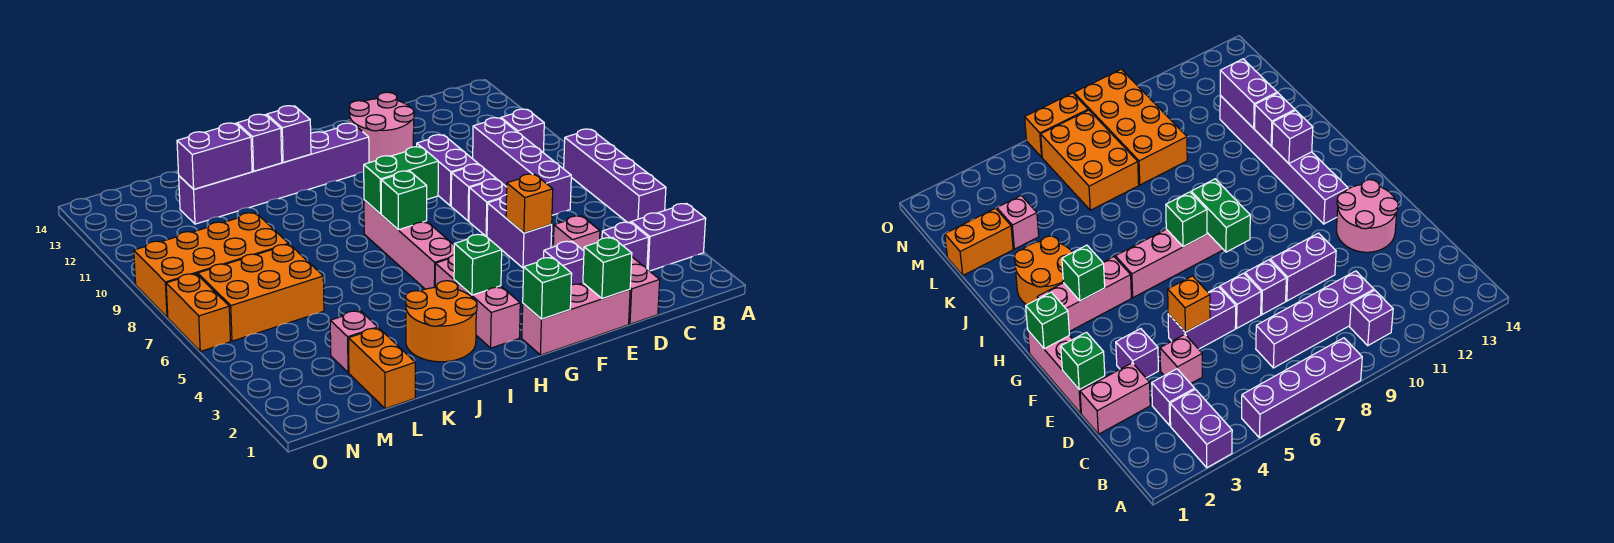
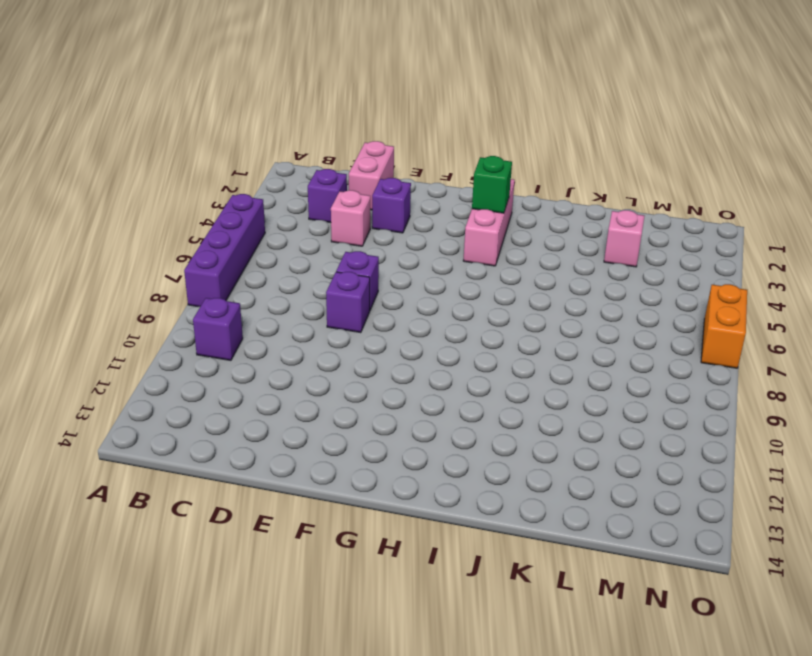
none -> purple 1x2 brick [631,204,706,271]
none -> purple 1x4 brick [473,118,571,215]
none -> pink 1x3 brick [522,283,630,355]
none -> purple 1x2 brick [487,195,552,268]

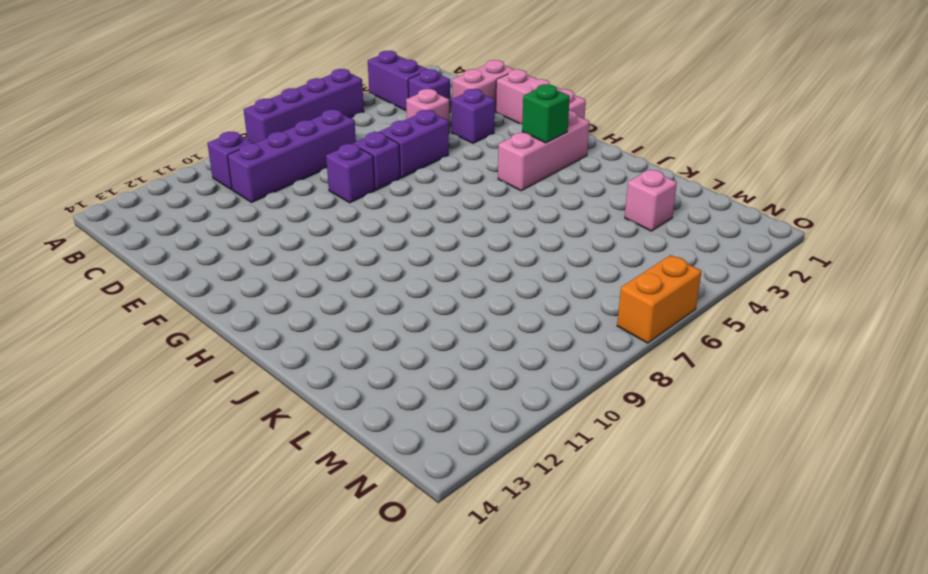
none -> purple 1x2 brick [417,135,478,206]
none -> pink 2x2 round brick [349,92,414,163]
none -> purple 1x6 brick [179,123,369,224]
none -> pink 1x4 brick [364,200,454,289]

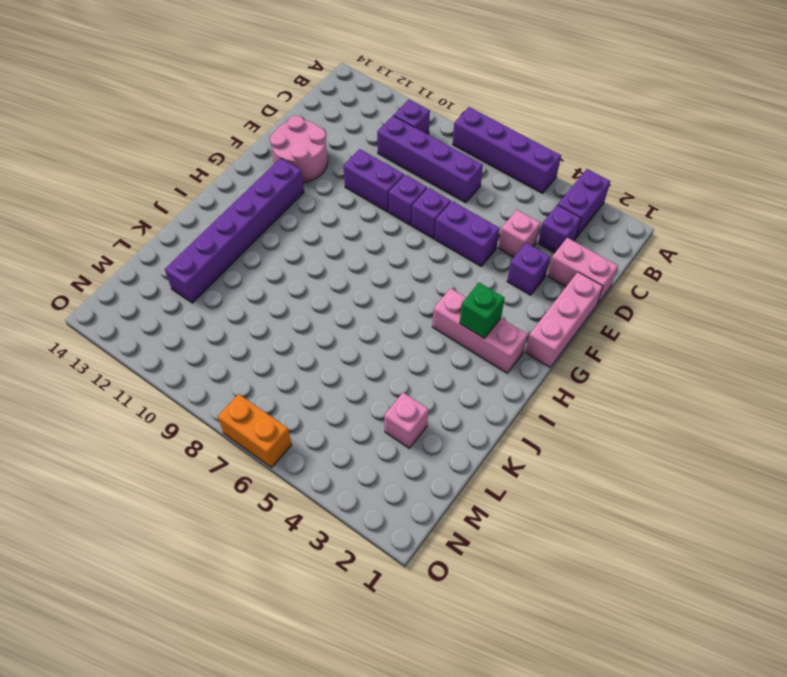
none -> pink 1x4 brick [364,200,454,289]
none -> orange 2x2 round brick [406,281,477,362]
none -> orange 1x2 brick [349,328,415,409]
none -> orange 2x3 brick [198,244,324,341]

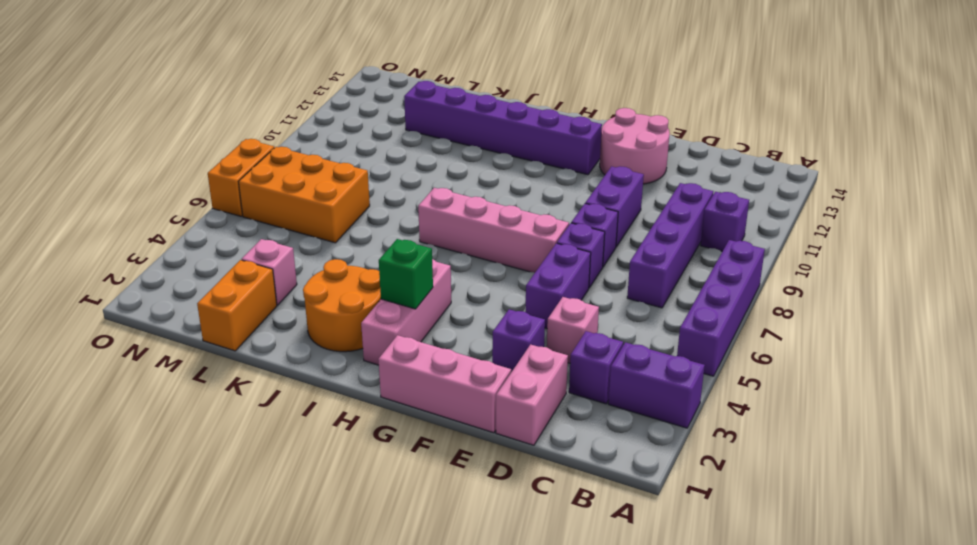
pink 1x4 brick [418,188,569,273] -> pink 1x4 brick turned to [364,200,454,289]
none -> orange 2x4 brick [134,213,288,317]
none -> green 1x1 brick [583,238,632,299]
none -> orange 1x1 brick [506,174,553,233]
none -> green 1x1 brick [523,257,572,319]

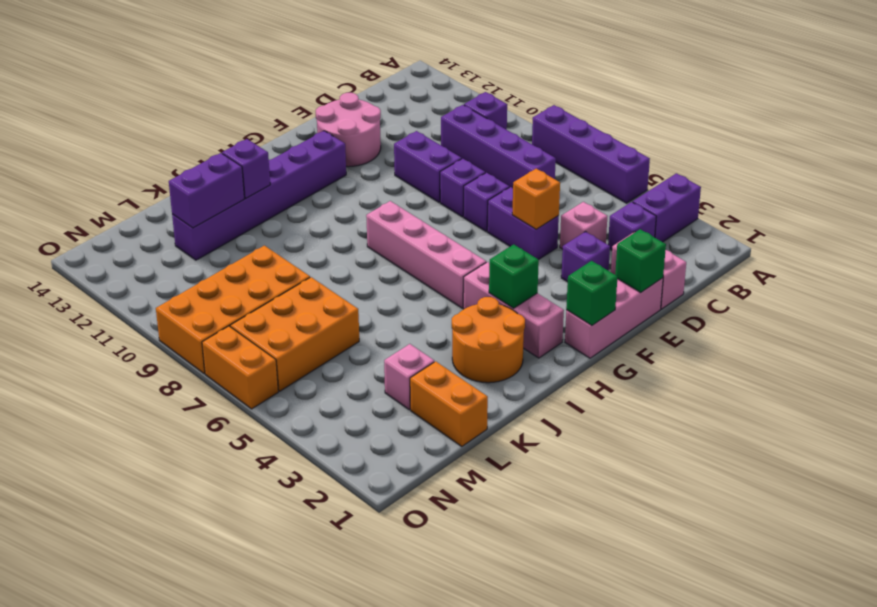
none -> green 1x2 brick [364,147,438,214]
none -> green 1x1 brick [381,171,427,230]
none -> purple 1x1 brick [267,106,311,162]

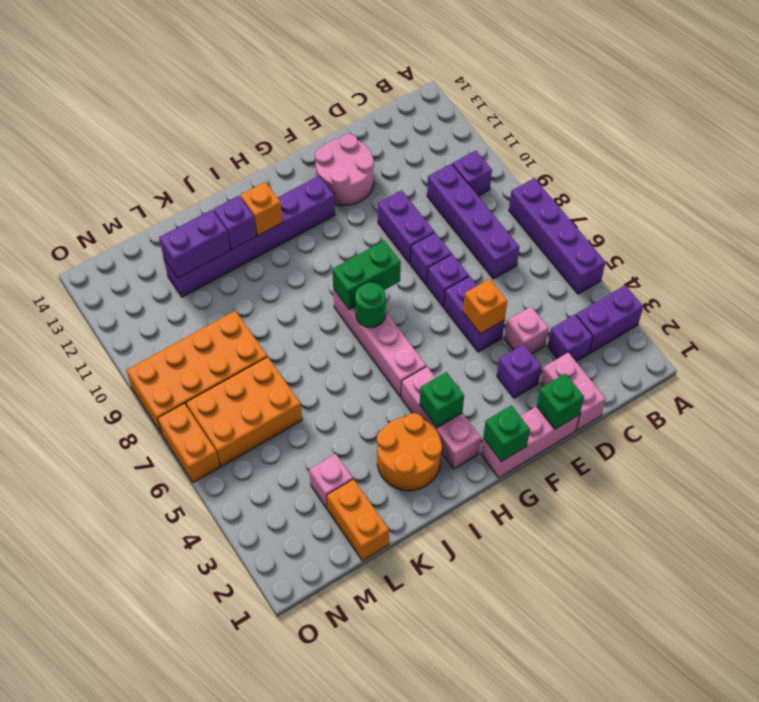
green 1x1 round brick [355,282,386,328] -> green 1x1 brick [381,171,427,230]
orange 1x1 brick [240,182,283,235] -> purple 1x1 brick [267,106,311,162]

